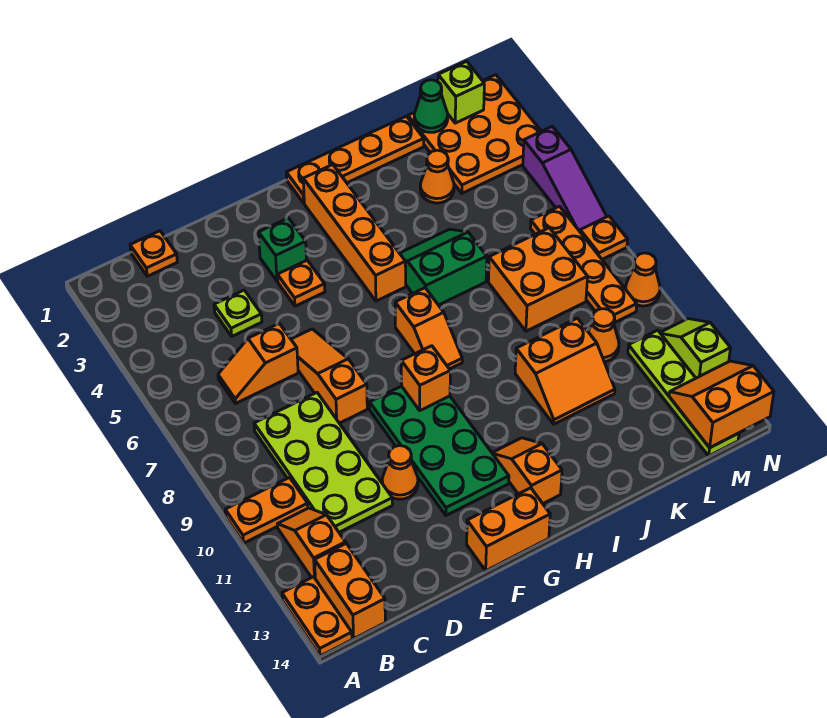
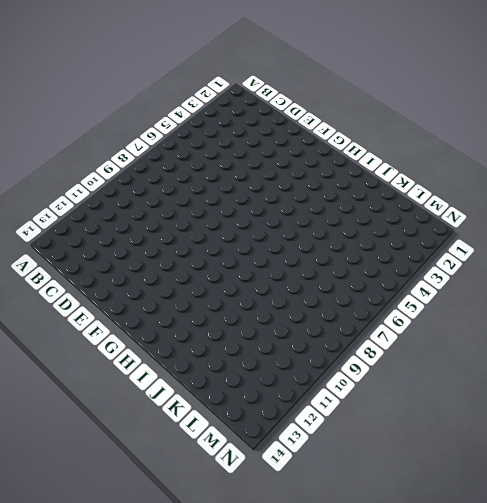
none -> orange 1x2 plate [225,478,308,543]
none -> orange 1x2 plate [282,577,352,656]
none -> orange 1x2 slope [277,508,346,578]
none -> orange 1x2 brick [315,543,385,639]

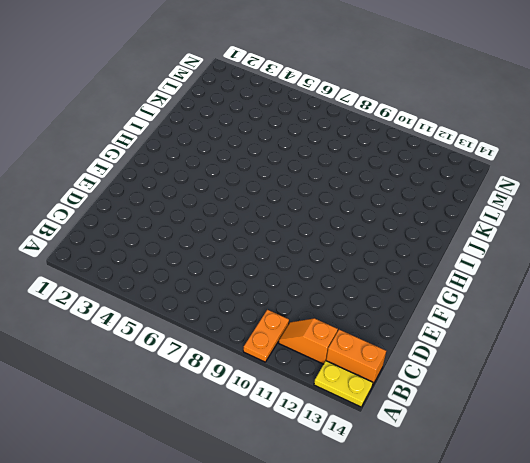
yellow 1x2 plate [314,361,373,407] -> orange 1x2 plate [282,577,352,656]
none -> orange 1x1 plate [130,231,177,276]
none -> orange 1x2 slope [218,323,298,403]
none -> lime 2x4 plate [254,393,392,532]
none -> lime 1x1 plate [214,290,262,336]

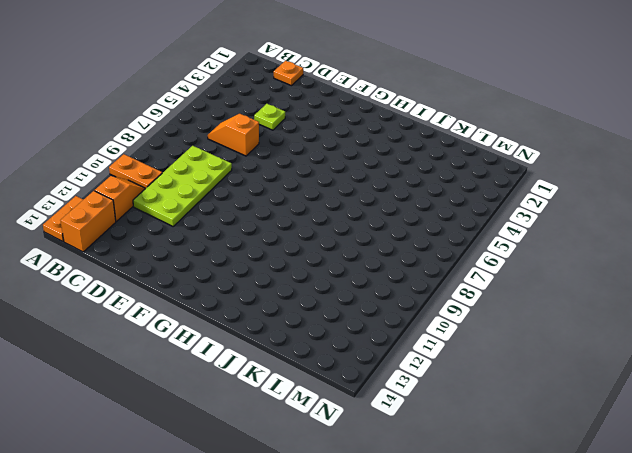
none -> orange 1x3 slope [291,329,367,423]
none -> orange 1x1 cone [382,446,418,499]
none -> green 1x1 brick [259,218,306,281]
none -> orange 1x1 plate [278,260,325,306]

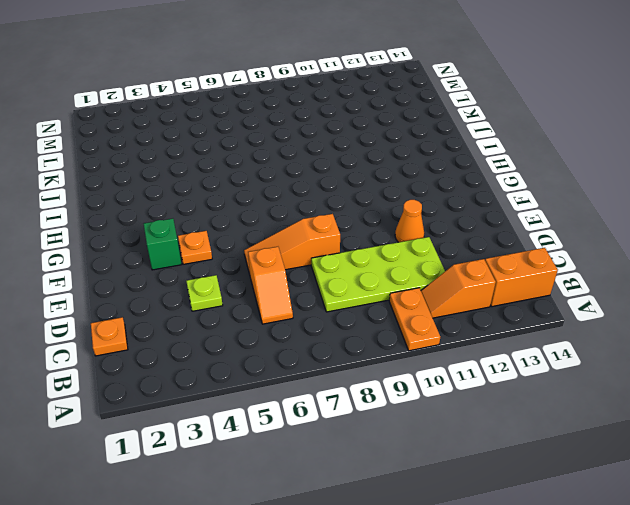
none -> orange 1x2 plate [282,577,352,656]
none -> green 2x4 plate [370,386,509,515]
none -> orange 1x2 brick [467,488,550,571]
none -> orange 1x4 plate [286,116,424,203]

